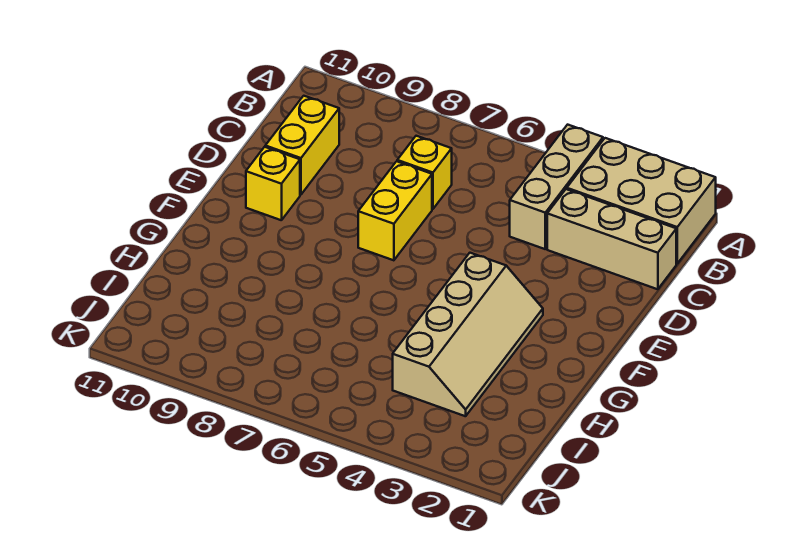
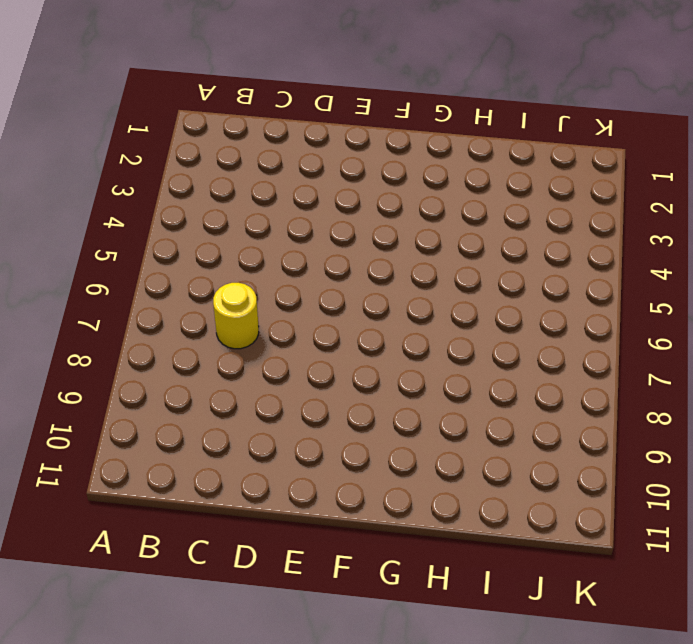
yellow 1x1 round brick [213,283,259,349] -> yellow 1x1 brick [397,136,452,209]
none -> tan 2x3 brick [567,138,716,264]
none -> tan 1x3 brick [510,125,603,249]

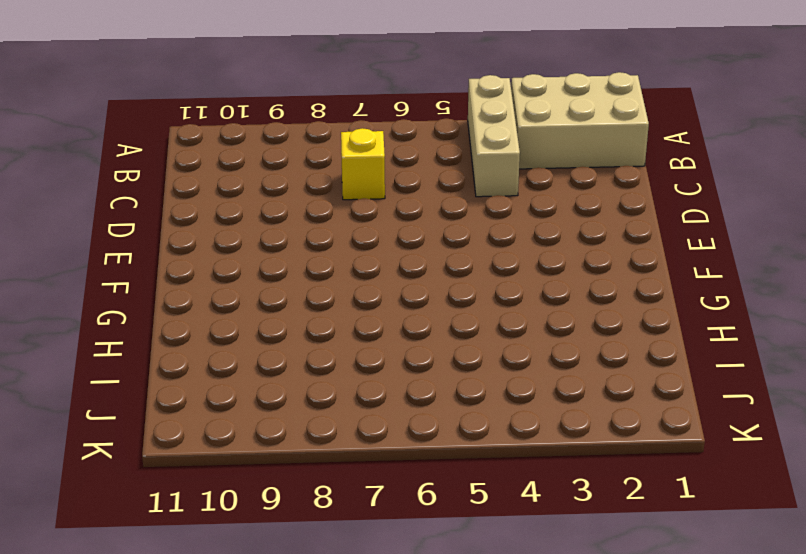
none -> tan 1x3 brick [547,189,676,289]
none -> yellow 1x2 brick [265,96,339,195]

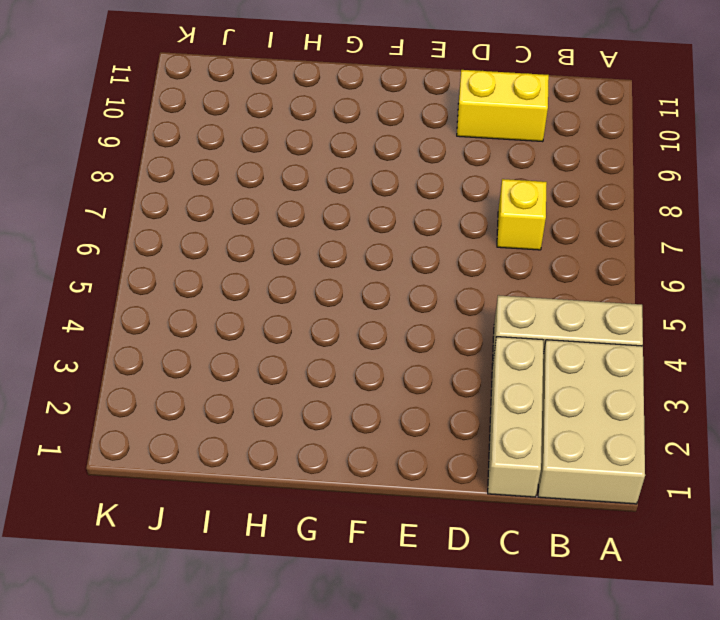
none -> yellow 1x2 brick [358,161,432,260]
none -> yellow 1x1 brick [246,147,300,220]

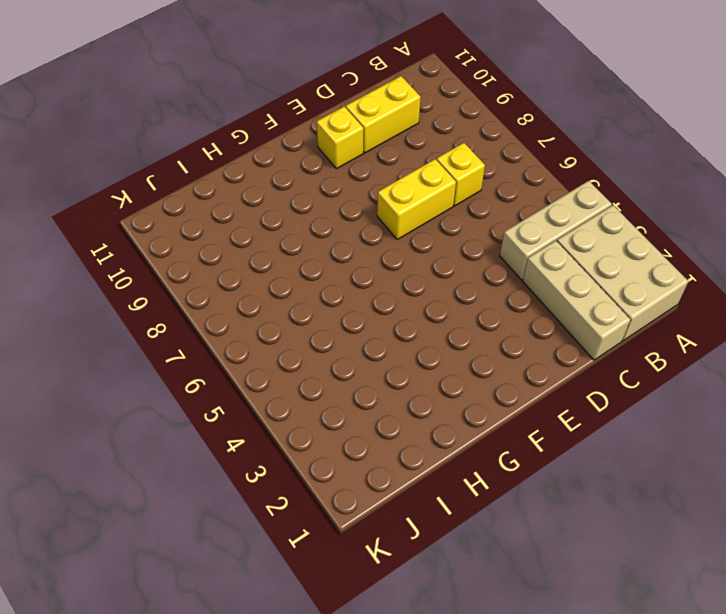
none -> tan 2x4 slope [393,253,543,416]

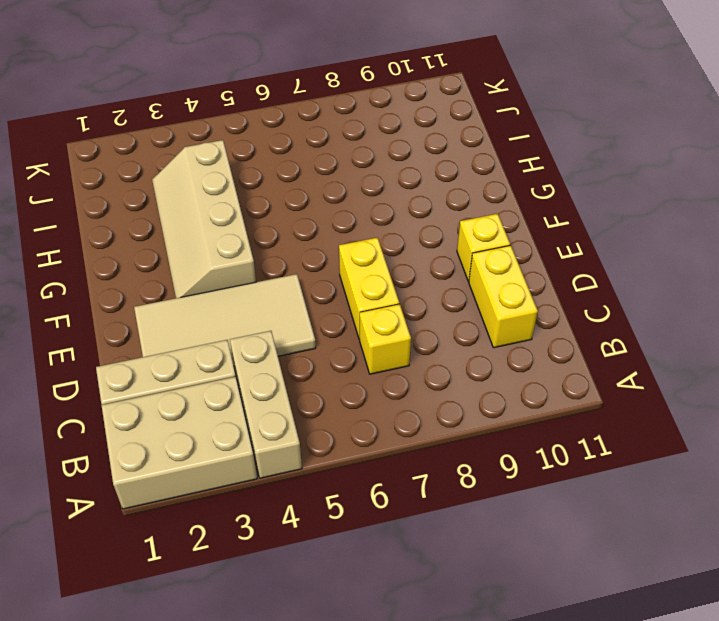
tan 2x4 tile [134,274,316,365] -> none

